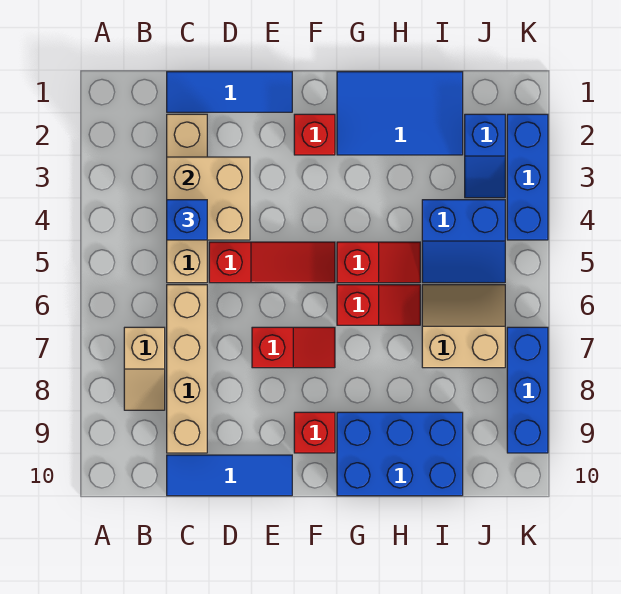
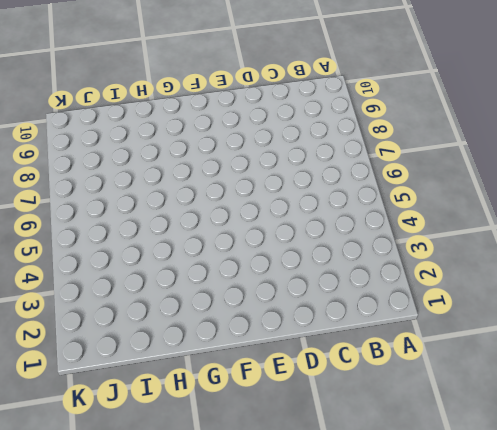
none -> tan 1x2 slope [124,327,165,410]
none -> blue 1x3 tile [167,72,292,112]
none -> tan 1x4 brick [167,114,207,283]

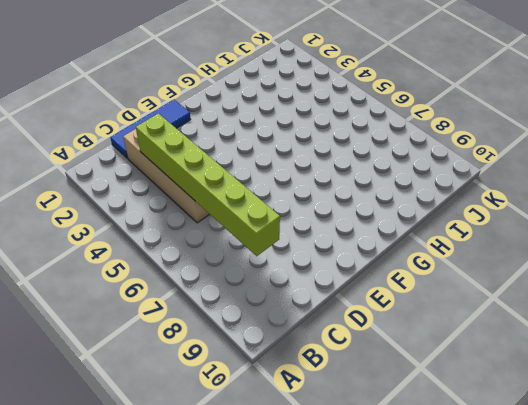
lime 1x6 brick [136,114,280,256] -> tan 2x2 brick [167,157,250,240]
none -> tan 1x2 slope [124,327,165,410]
none -> tan 1x4 brick [167,285,207,453]
none -> blue 1x3 tile [167,455,292,496]

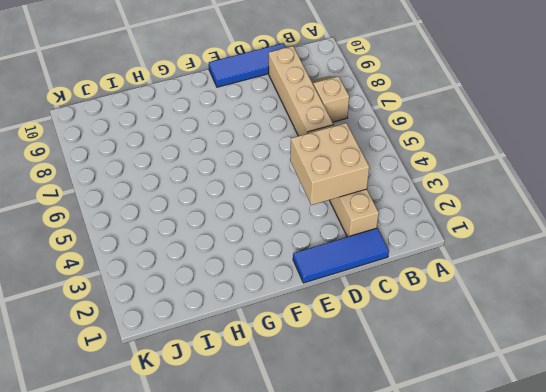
none -> red 1x3 slope [209,242,335,283]
none -> red 1x2 slope [252,327,335,368]
none -> red 1x1 brick [294,114,335,155]

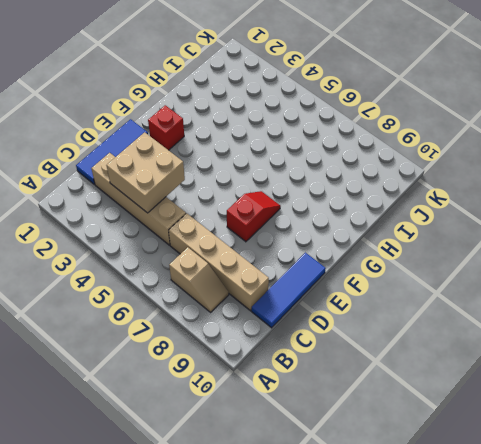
none -> red 1x3 slope [209,242,335,283]
none -> red 1x1 brick [294,412,335,453]
none -> blue 2x3 tile [337,72,463,155]

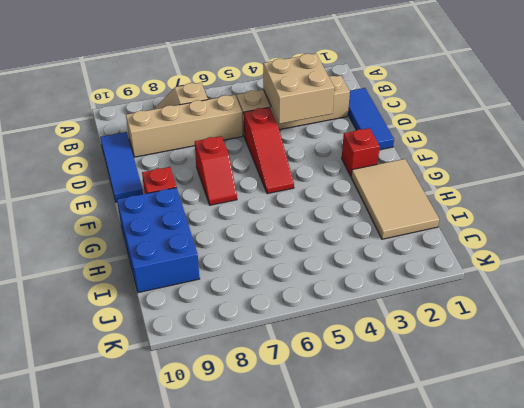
tan 2x3 tile [351,159,439,239] -> blue 2x3 tile [337,72,463,155]
none -> red 1x2 slope [337,242,420,283]
none -> red 1x2 slope [337,285,420,325]
none -> blue 2x2 slope [422,200,505,283]

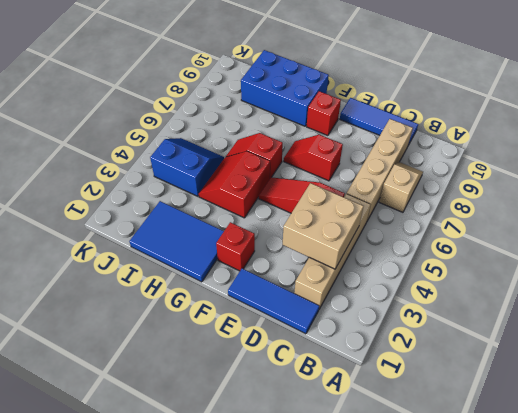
red 2x2 slope [199,151,270,218] -> red 1x2 slope [337,242,420,283]
none -> tan 2x2 slope [422,285,505,368]
none -> blue 1x2 slope [465,114,505,198]
none -> blue 1x3 brick [507,114,548,240]

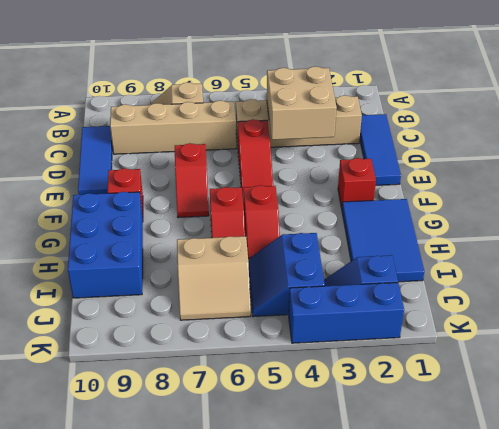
tan 2x2 slope [177,236,251,320] -> tan 2x2 slope turned to [422,285,505,368]
none -> blue 1x3 brick [507,327,548,453]
none -> blue 1x1 brick [167,200,207,240]

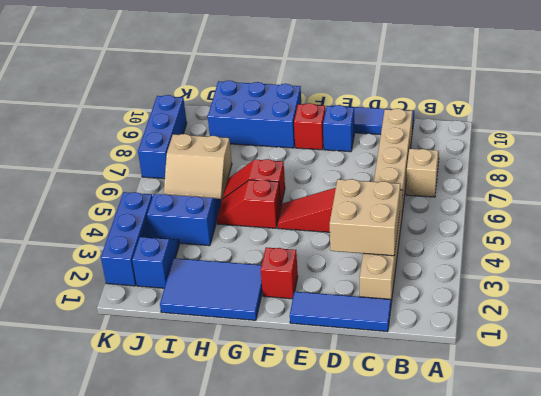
blue 1x1 brick [323,105,354,152] -> blue 1x1 brick moved to [167,200,207,240]
none -> red 1x2 slope [252,327,335,368]

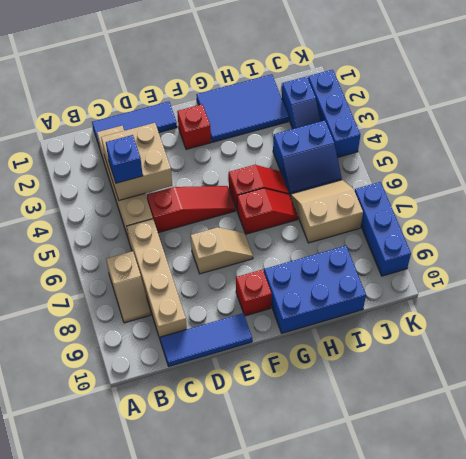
tan 1x2 slope [191,227,253,274] -> red 1x2 slope [252,327,335,368]

